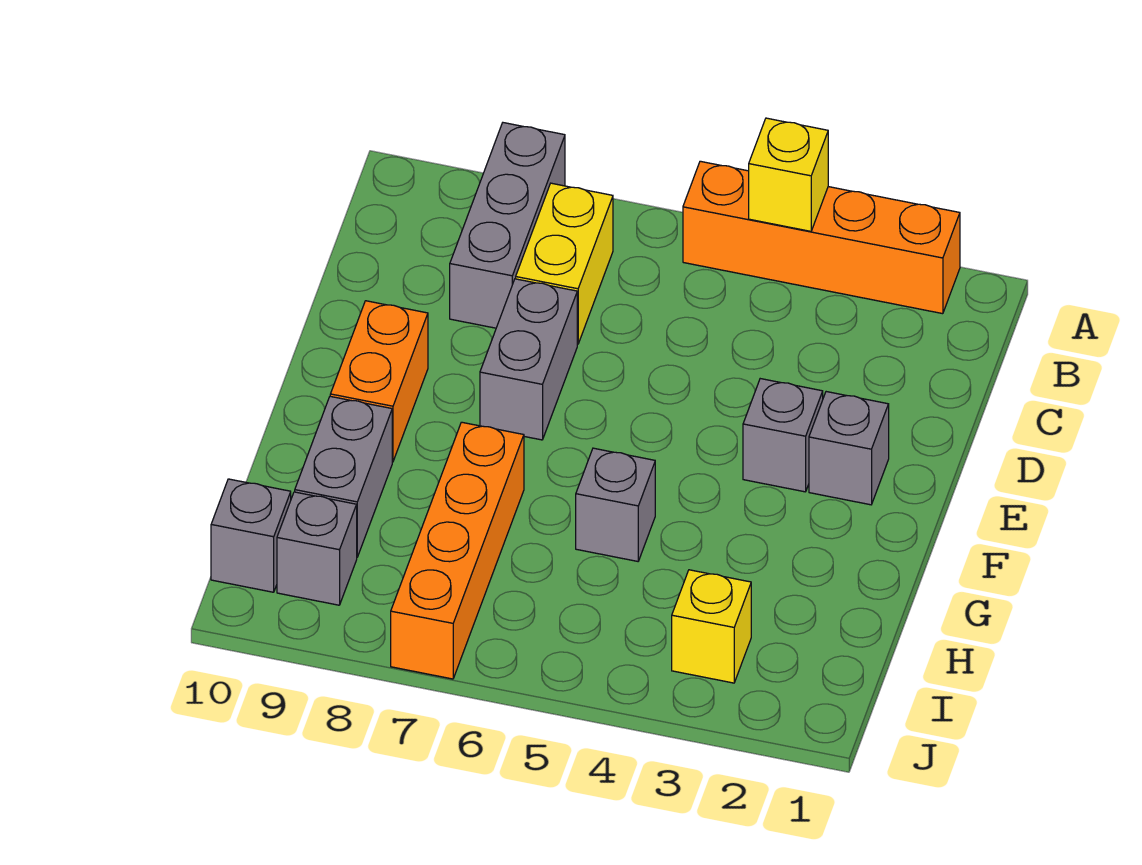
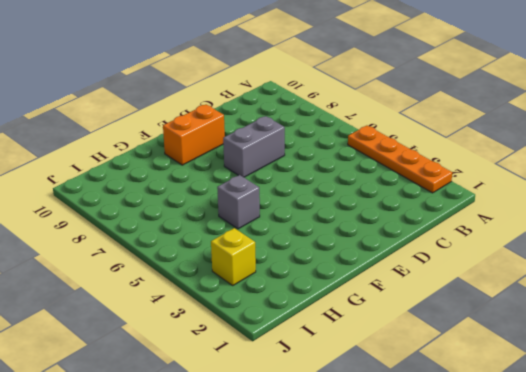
orange 1x4 plate [348,126,452,193] -> orange 1x4 brick [683,161,960,314]
none -> grey 1x3 brick [450,123,565,328]
none -> yellow 1x2 brick [516,183,613,344]
none -> grey 1x1 brick [809,392,889,505]

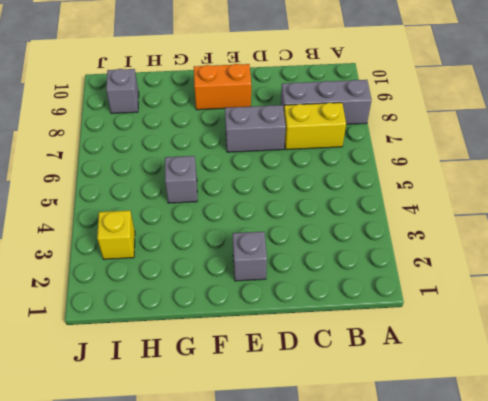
none -> orange 1x4 brick [683,161,960,314]
none -> grey 1x1 brick [743,379,823,492]
none -> orange 1x4 brick [391,422,524,679]

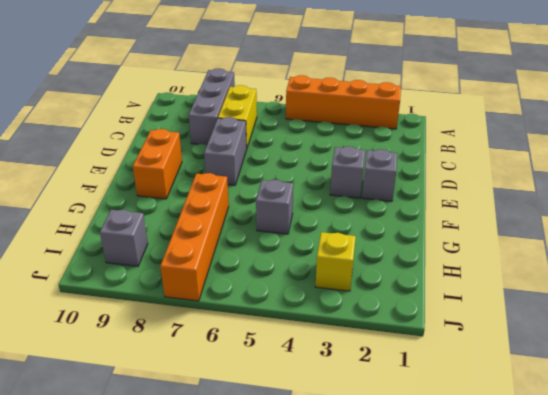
none -> grey 1x2 brick [295,396,392,557]
none -> grey 1x1 brick [211,479,291,592]
none -> yellow 1x1 brick [749,118,828,231]

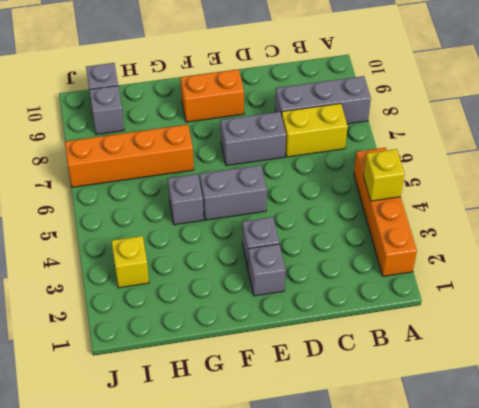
grey 1x2 brick [200,165,267,220] -> grey 1x2 brick moved to [295,396,392,557]

